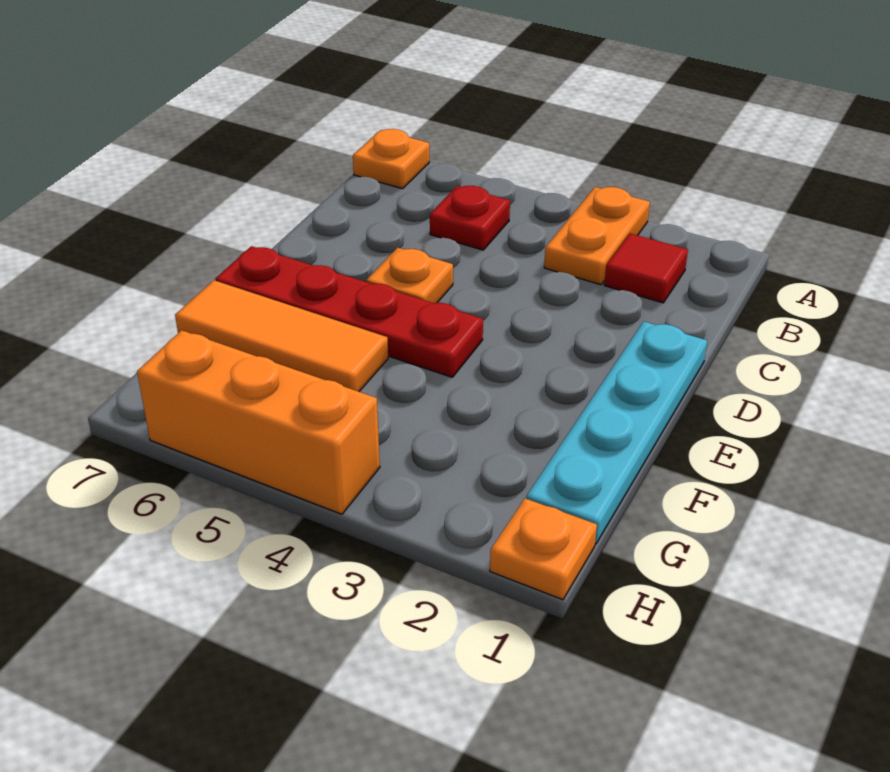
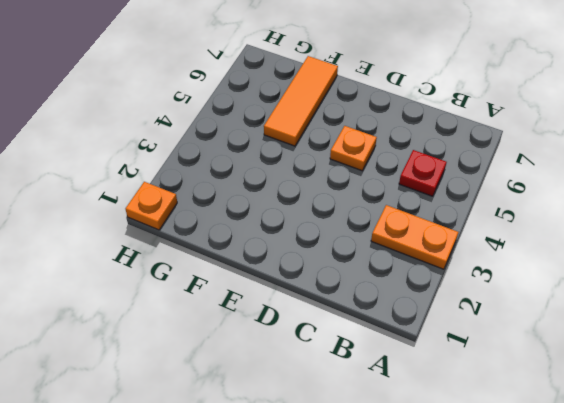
none -> orange 1x1 plate [353,129,429,189]
none -> red 1x1 tile [604,233,688,303]

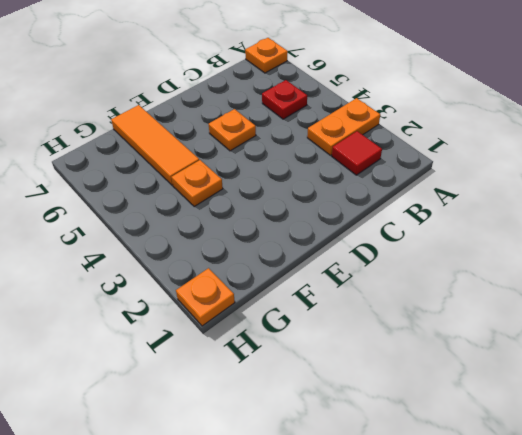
orange 1x1 plate [172,160,223,207] -> none
none -> cyan 1x4 plate [526,321,707,544]
none -> red 1x4 plate [215,246,483,377]

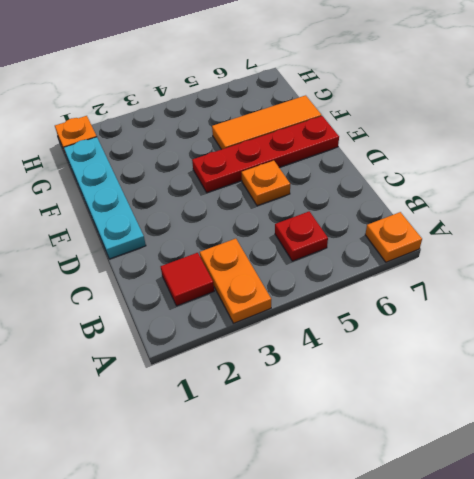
none -> orange 1x3 brick [137,330,380,514]

